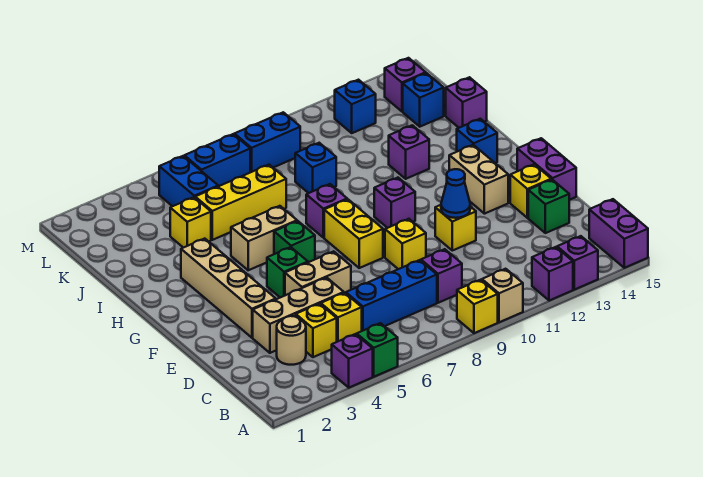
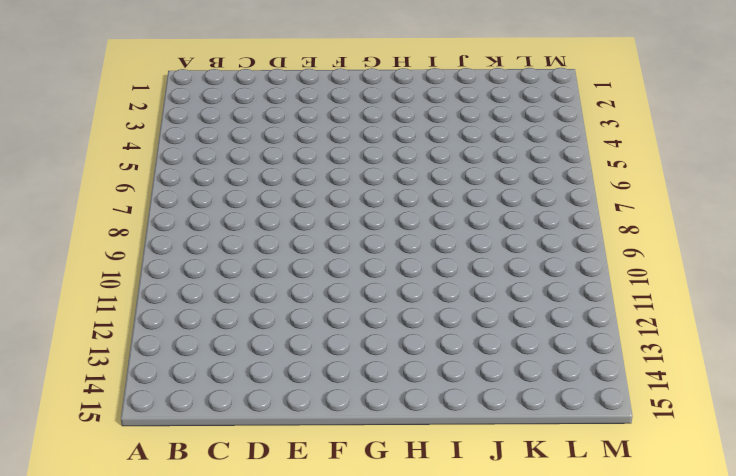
none -> purple 1x1 brick [332,334,373,388]
none -> green 1x1 brick [357,323,398,377]
none -> yellow 1x1 brick [457,280,498,333]
none -> tan 1x1 brick [482,269,523,322]

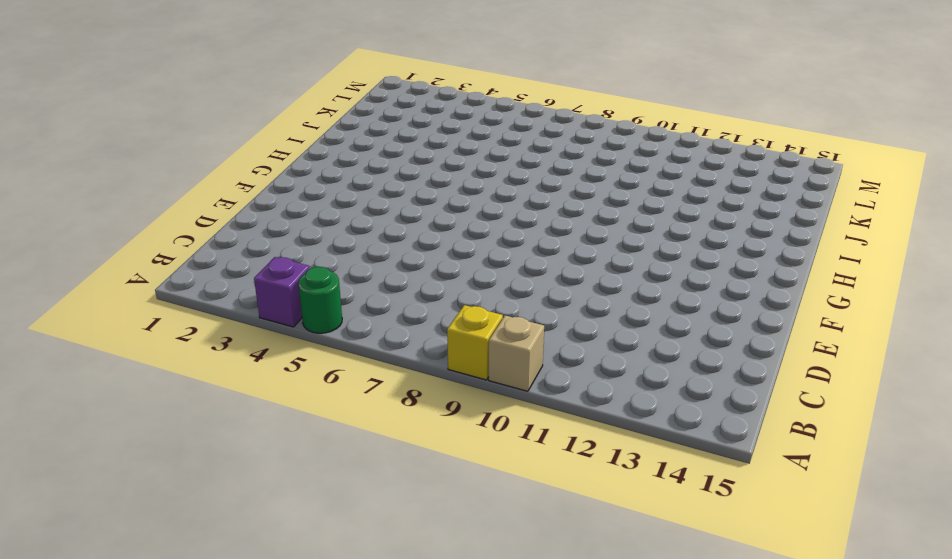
green 1x1 round brick [298,267,342,333] -> green 1x1 brick [357,323,398,377]
none -> purple 1x1 brick [532,247,573,301]
none -> purple 1x1 brick [557,236,598,290]
none -> purple 1x2 brick [589,199,648,268]
none -> tan 1x1 round brick [277,316,306,365]

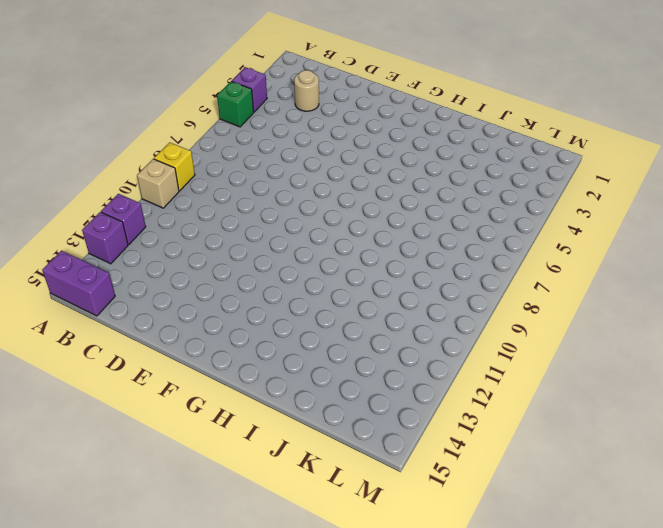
none -> yellow 1x1 brick [296,304,337,357]
none -> yellow 1x1 brick [321,293,362,342]
none -> blue 1x3 brick [346,260,437,331]
none -> purple 1x1 brick [421,249,462,303]

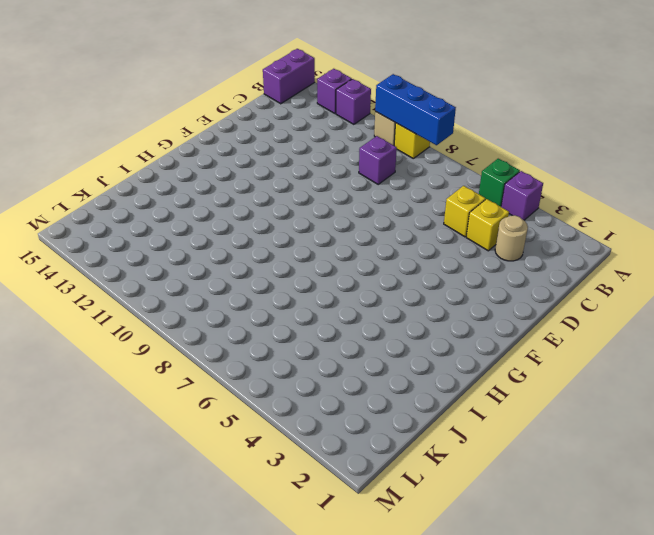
blue 1x3 brick [375,74,456,145] -> blue 1x3 brick moved to [346,260,437,331]
none -> tan 1x3 brick [253,278,344,353]
none -> green 1x1 brick [528,180,569,233]
none -> tan 1x4 brick [181,239,276,338]
none -> tan 1x2 brick [285,251,351,295]

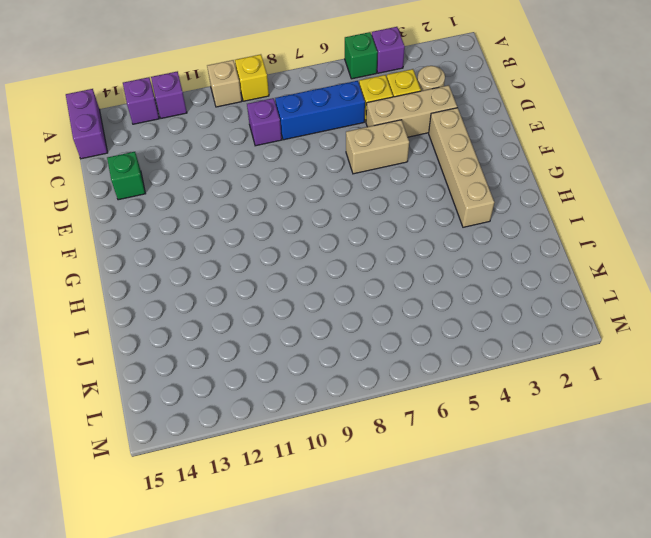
none -> yellow 1x1 brick [385,219,426,269]
none -> yellow 1x1 brick [435,205,476,251]
none -> yellow 1x1 brick [510,164,551,218]
none -> purple 1x2 brick [517,138,576,200]

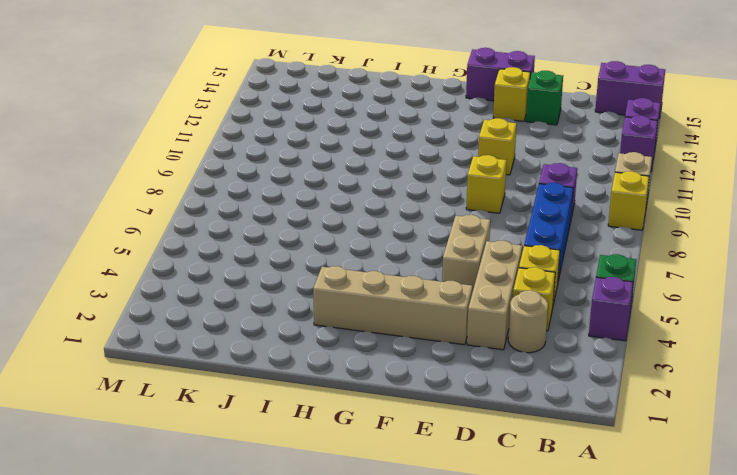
none -> green 1x1 brick [267,247,308,298]
none -> yellow 1x2 brick [324,199,383,268]
none -> tan 1x2 brick [449,145,508,214]
none -> green 1x1 brick [274,221,315,262]

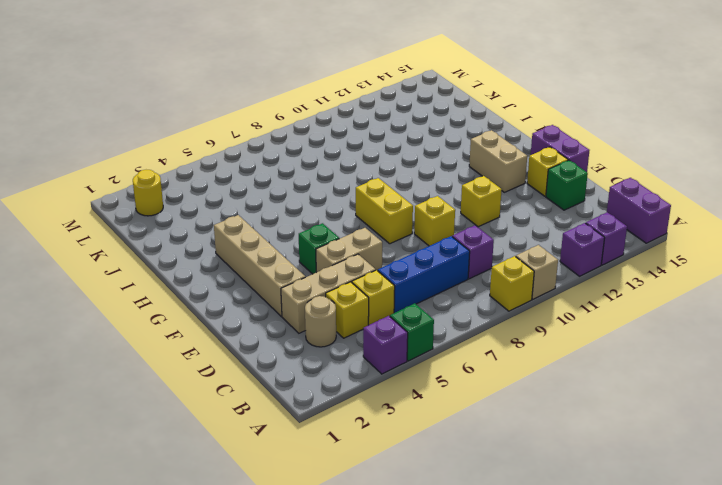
yellow 1x1 round brick [133,170,163,216] -> none
none -> green 1x1 brick [274,221,315,262]
none -> purple 1x1 brick [374,178,415,228]
none -> tan 1x2 brick [231,206,297,270]
none -> purple 1x1 brick [306,184,347,238]

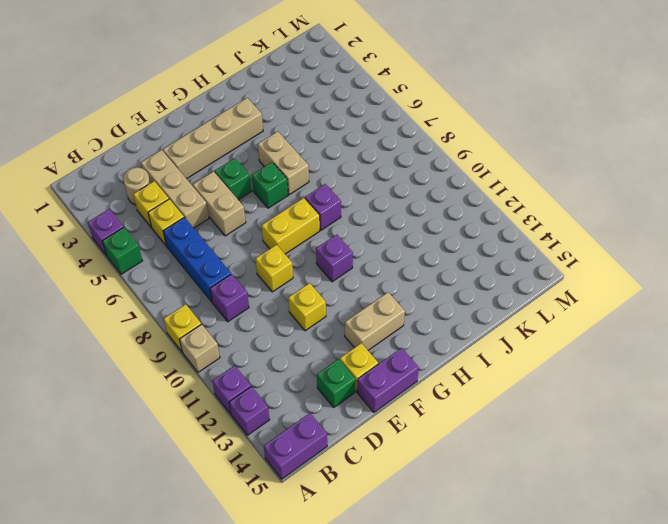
none -> blue 1x1 brick [457,119,497,163]
none -> purple 1x1 brick [389,125,429,179]
none -> yellow 1x1 brick [170,197,211,248]
none -> yellow 1x3 brick [195,165,286,240]

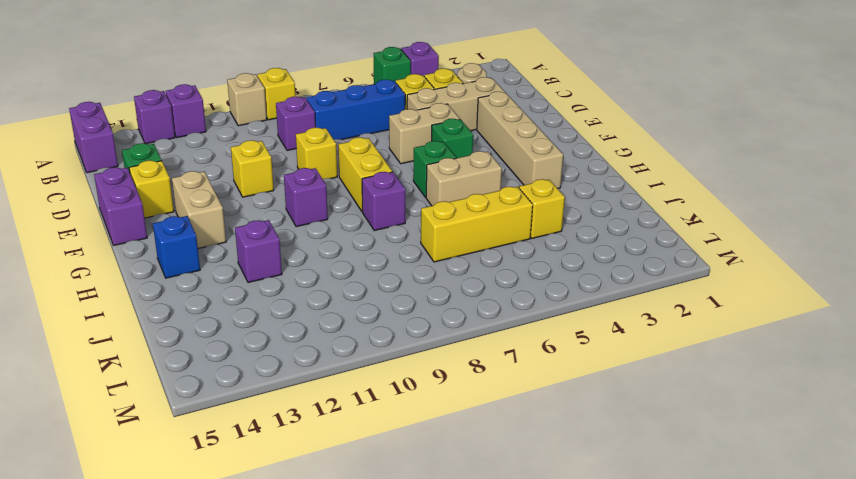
none -> blue 1x1 brick [295,143,336,193]
none -> purple 1x1 brick [446,77,487,128]
none -> blue 1x2 brick [159,156,218,206]
none -> blue 1x1 brick [403,73,444,127]

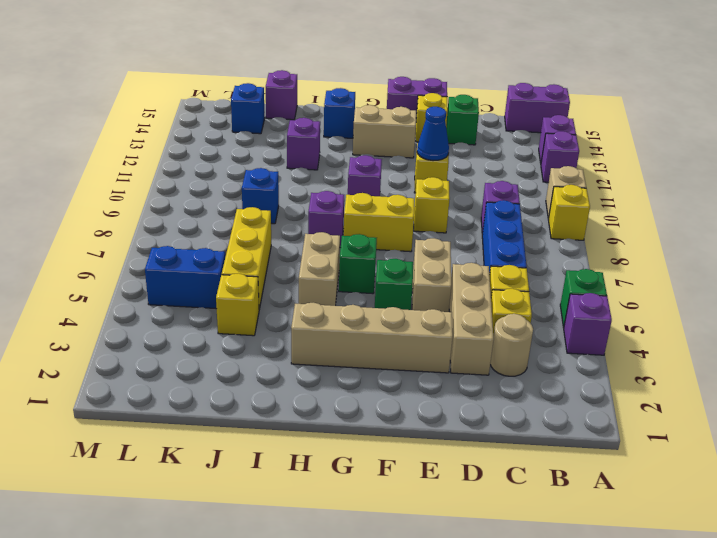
none -> blue 1x2 brick [184,134,250,186]
none -> blue 1x2 brick [234,112,300,172]
none -> blue 1x1 brick [335,80,376,133]
none -> purple 1x1 brick [385,58,426,111]

